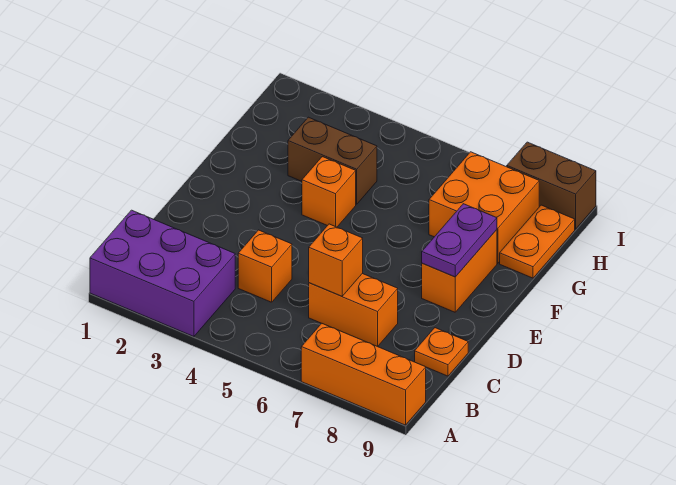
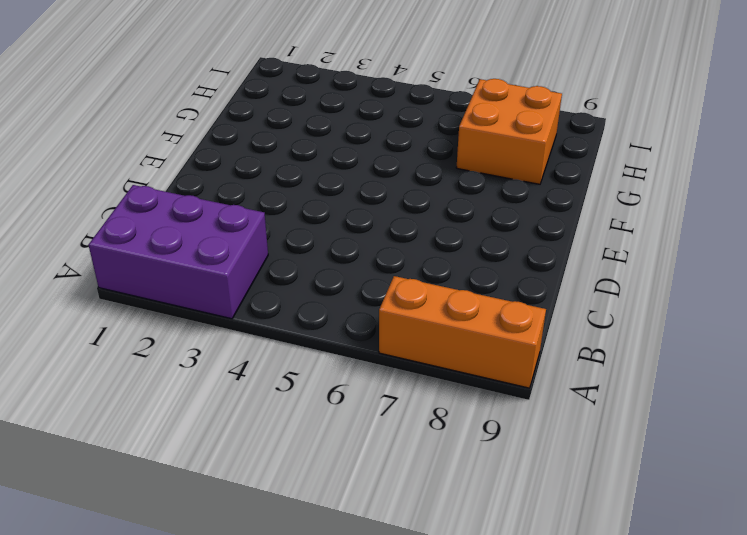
none -> orange 1x1 brick [238,230,292,302]
none -> orange 1x2 brick [309,274,398,346]
none -> orange 1x1 plate [415,328,468,376]

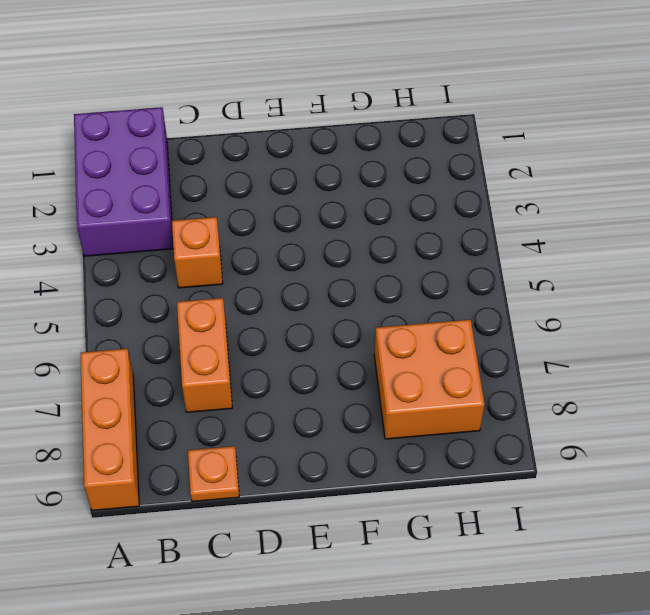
none -> orange 1x2 brick [422,230,497,312]
none -> orange 1x1 brick [302,157,356,227]
none -> brown 1x2 brick [288,117,377,204]

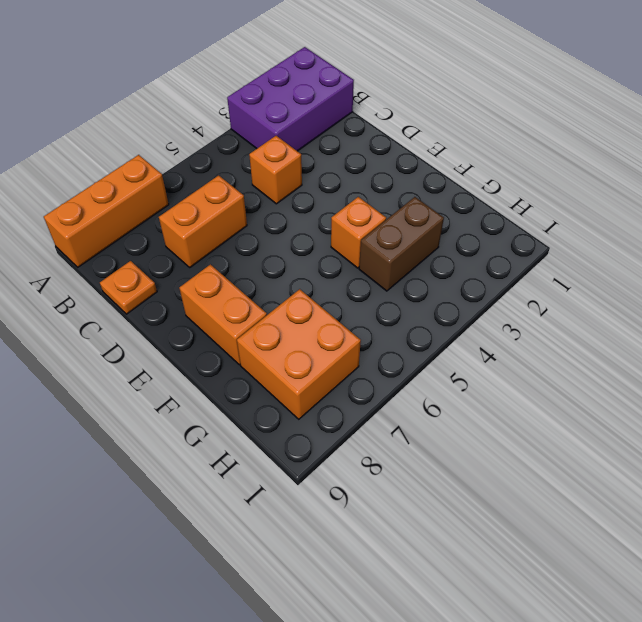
none -> orange 1x2 plate [500,205,575,278]
none -> brown 1x2 brick [507,142,596,229]
none -> orange 1x1 brick [309,224,363,296]

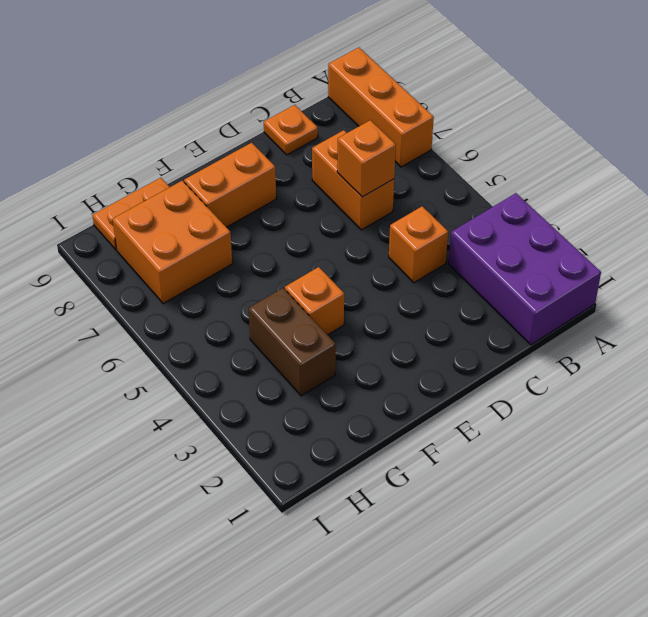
none -> brown 1x2 brick [507,142,596,229]
none -> purple 1x2 plate [422,204,497,277]

